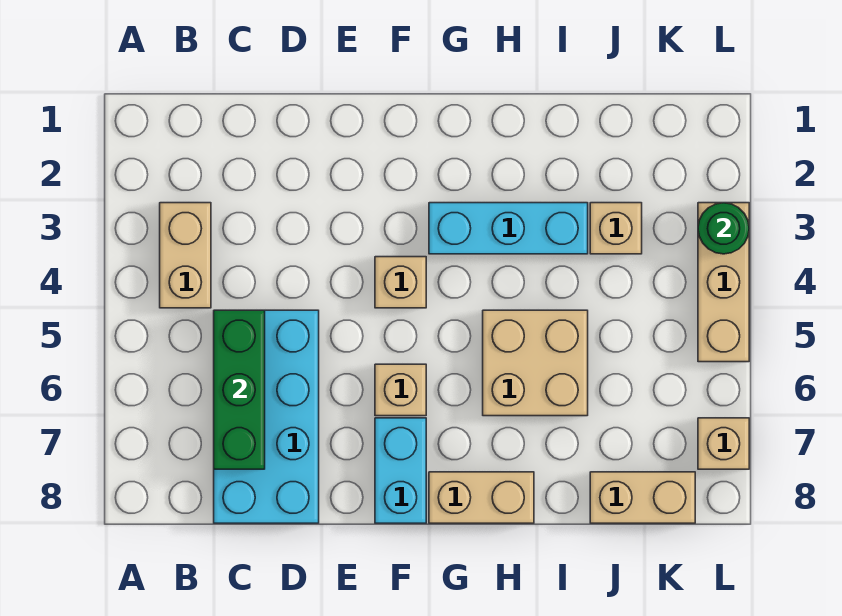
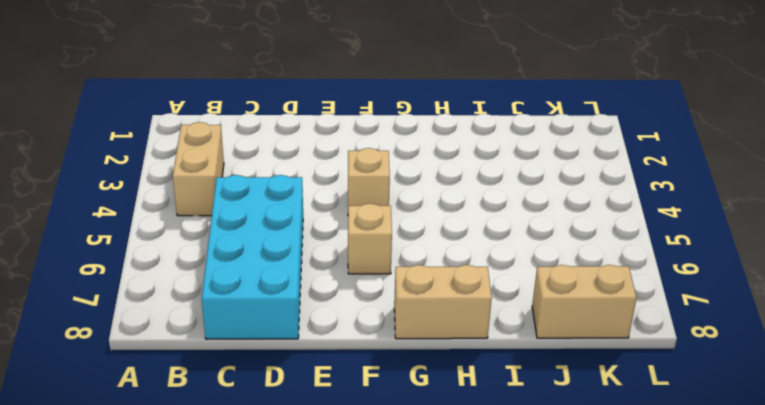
none -> cyan 1x2 brick [375,418,426,523]
none -> cyan 1x3 brick [429,203,588,254]
none -> tan 2x2 brick [483,310,588,416]

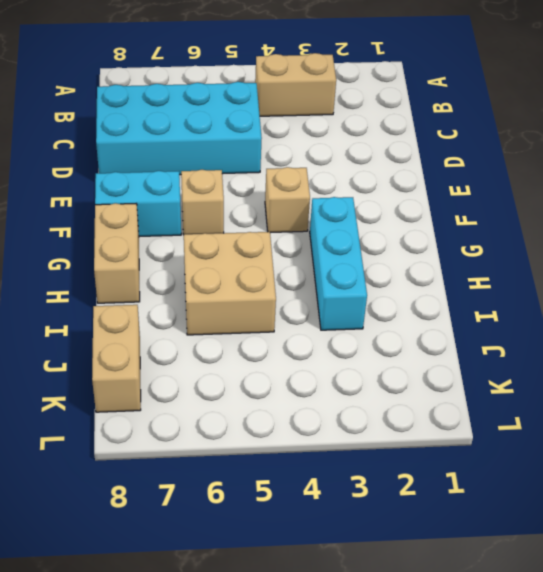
none -> tan 1x1 brick [590,203,642,254]
none -> tan 1x3 brick [698,203,749,362]
none -> tan 1x1 brick [698,418,749,469]

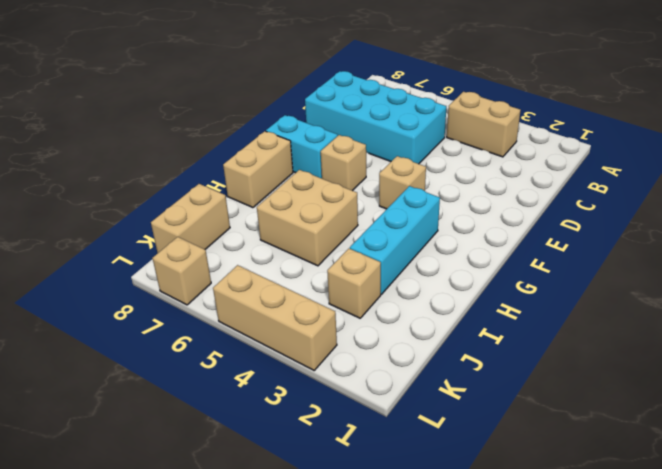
none -> green 1x3 brick [214,310,265,469]
none -> green 1x1 round brick [698,203,749,254]

